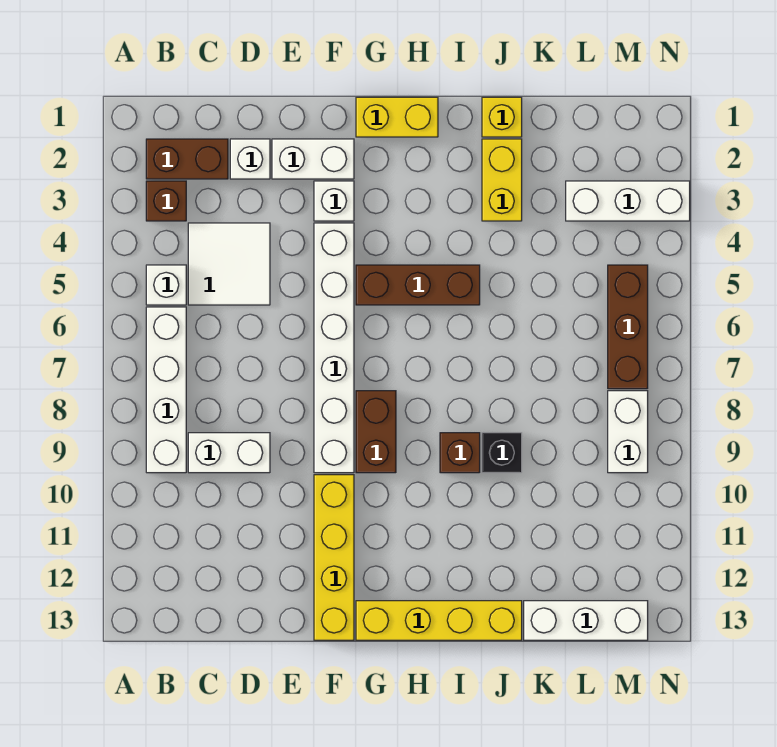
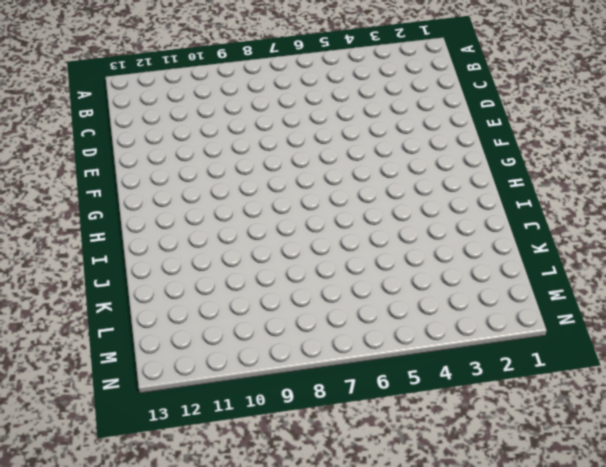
none -> brown 1x2 brick [146,139,228,179]
none -> brown 1x1 brick [146,181,186,221]
none -> white 1x1 brick [146,265,186,305]

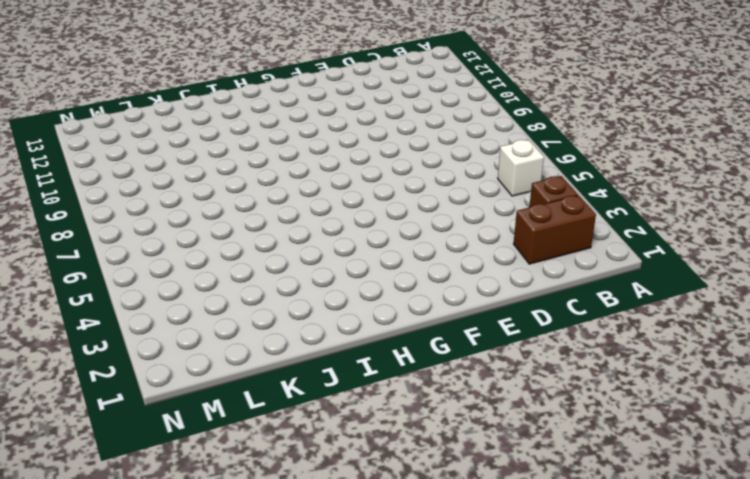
none -> white 1x4 brick [146,307,186,473]
none -> white 2x2 tile [188,223,270,305]
none -> white 1x2 brick [188,433,270,473]

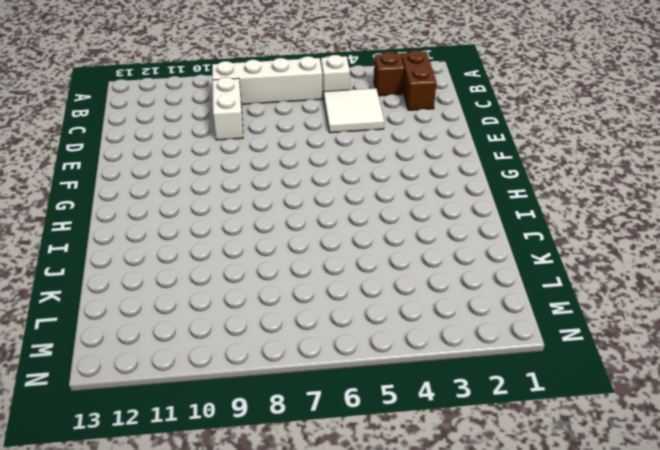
none -> white 1x1 brick [230,139,270,179]
none -> white 1x2 brick [272,139,354,179]
none -> white 1x1 brick [314,181,354,221]

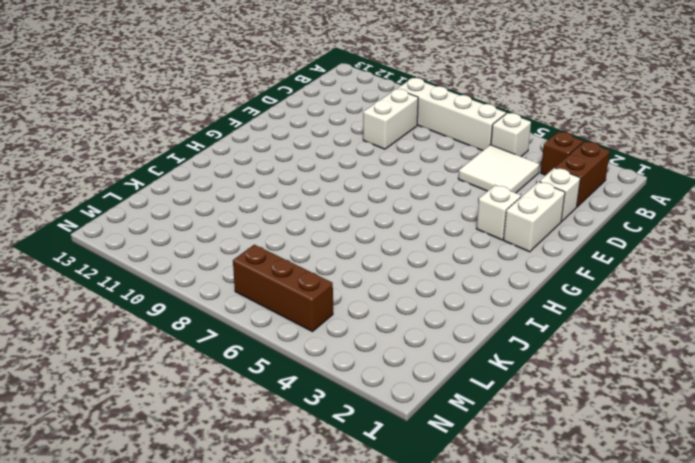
none -> white 1x6 brick [314,223,354,473]
none -> yellow 1x4 brick [314,475,354,640]
none -> yellow 1x2 brick [356,97,438,137]

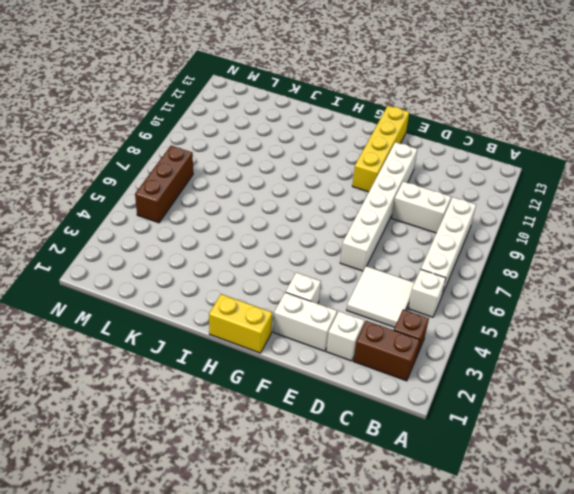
white 1x6 brick [340,142,417,271] -> white 1x6 brick moved to [314,223,354,473]
none -> brown 1x3 brick [356,265,480,305]
none -> brown 1x2 brick [356,391,396,473]
none -> yellow 1x4 brick [356,601,522,640]

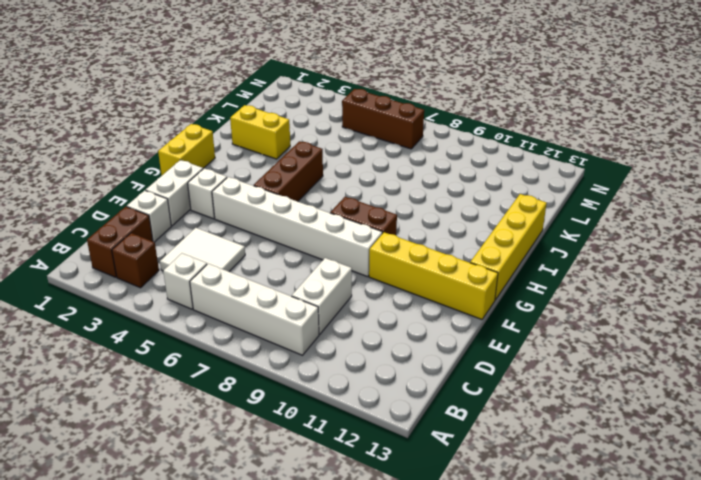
none -> brown 1x1 brick [440,433,480,473]
none -> yellow 1x1 brick [482,97,522,137]
none -> black 1x1 brick [482,433,522,473]

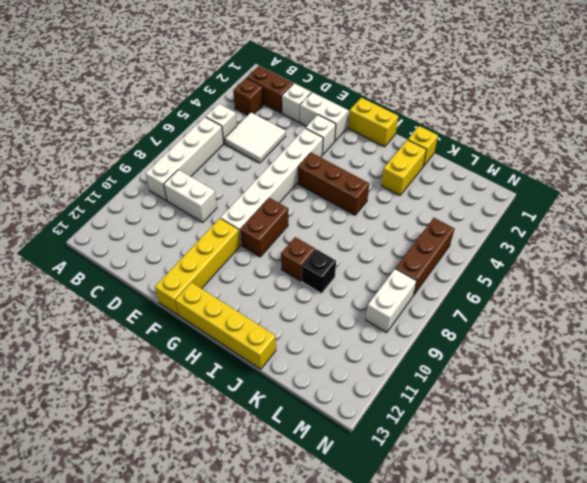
none -> white 1x3 brick [524,601,648,640]
none -> white 1x3 brick [566,181,690,221]

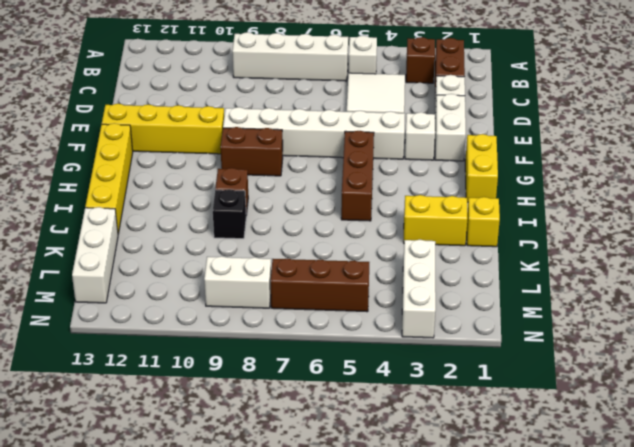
none -> white 1x2 brick [188,433,270,473]

